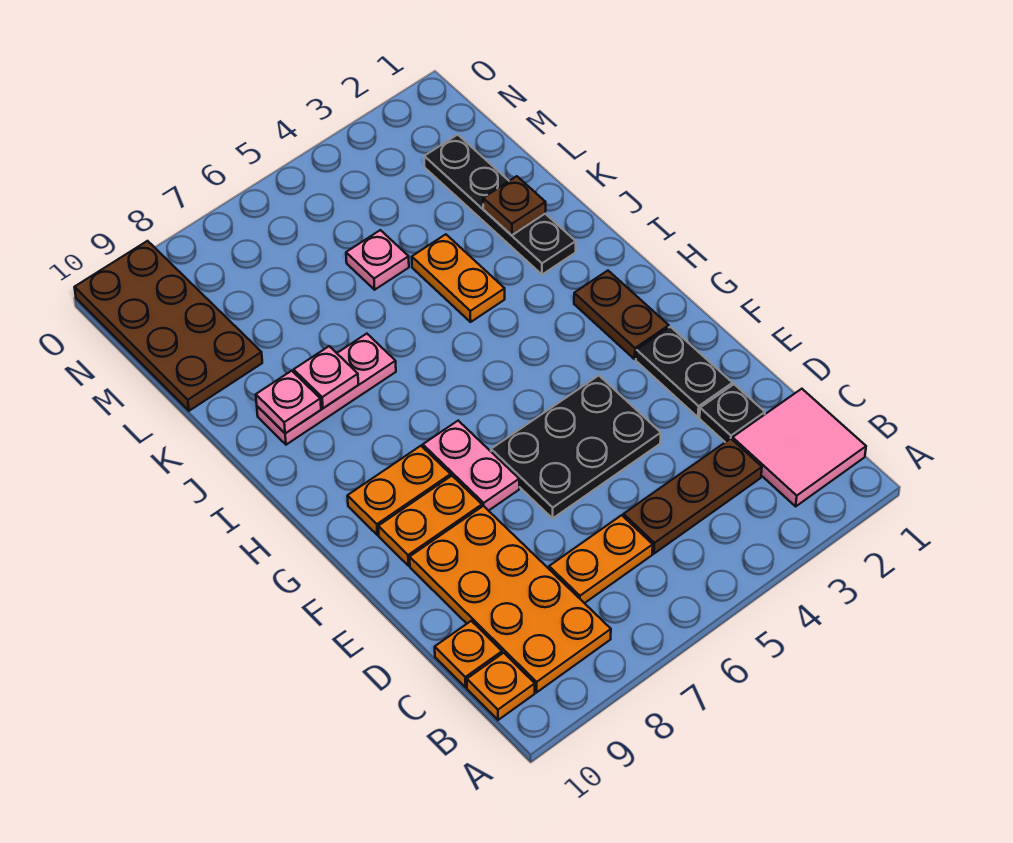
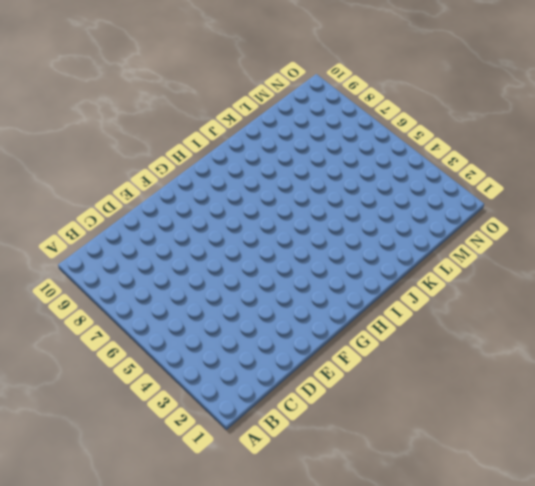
none -> pink 2x2 tile [732,389,866,506]
none -> orange 2x4 plate [410,506,611,692]
none -> orange 1x1 plate [467,653,535,720]

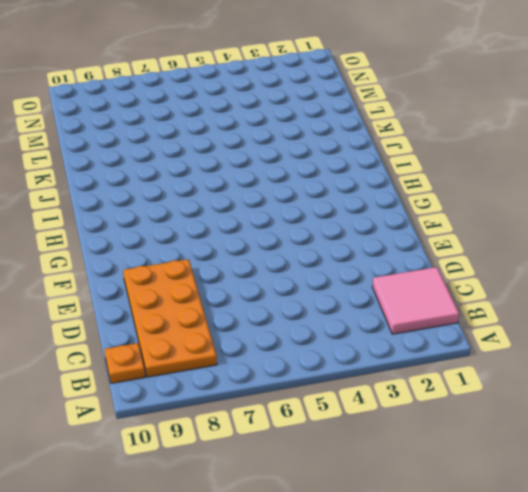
none -> brown 1x3 plate [623,439,762,554]
none -> orange 1x2 plate [549,515,653,603]
none -> orange 1x1 plate [435,621,502,687]

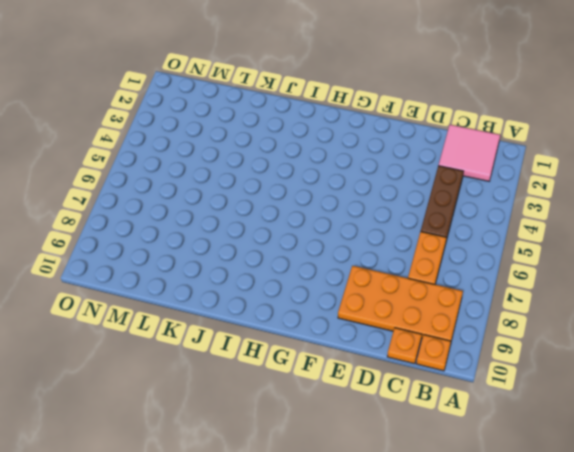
none -> black 1x1 plate [699,384,765,442]
none -> black 1x2 plate [636,327,733,417]
none -> black 2x3 plate [491,376,661,518]

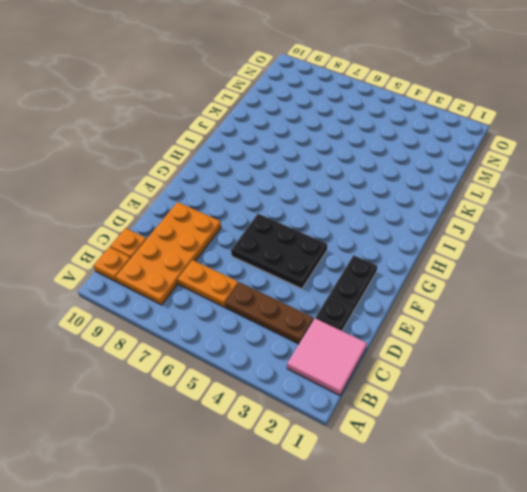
none -> pink 1x2 plate [423,421,519,511]
none -> orange 1x2 plate [378,476,482,566]
none -> brown 1x2 plate [574,271,669,359]

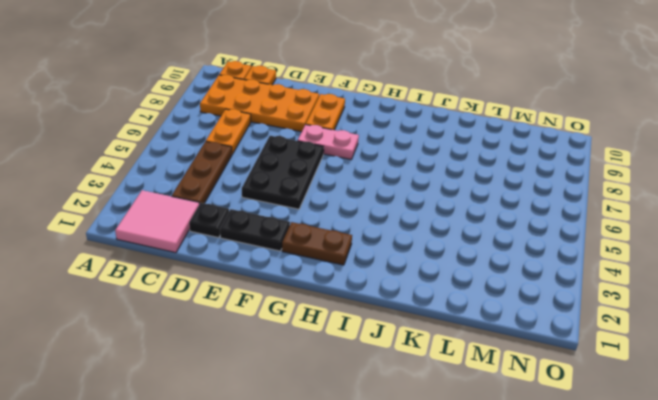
none -> orange 1x2 plate [347,446,451,535]
none -> black 1x4 plate [424,135,576,275]
none -> orange 1x2 plate [412,234,505,322]

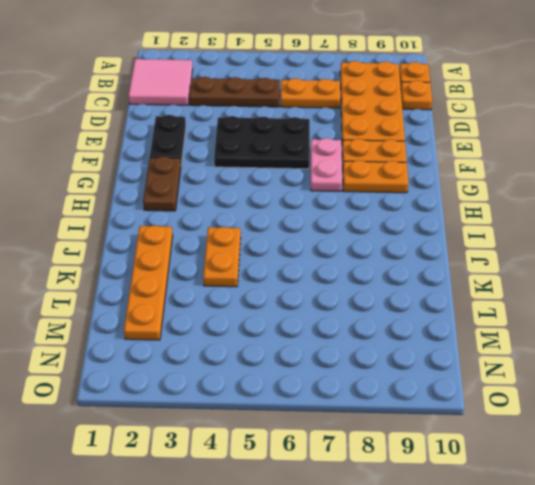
orange 1x4 plate [124,225,173,340] -> black 1x4 plate [424,135,576,275]
none -> black 1x1 plate [699,384,765,442]
none -> pink 1x3 plate [257,334,396,445]
none -> pink 1x1 plate [346,230,409,290]

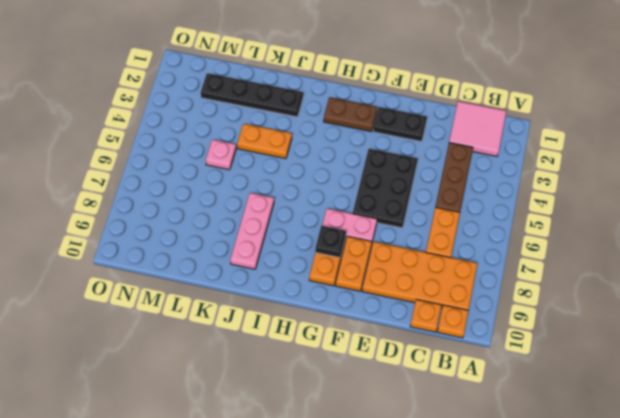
black 1x1 plate [315,226,346,257] -> black 1x1 plate moved to [699,384,765,442]
none -> brown 2x4 plate [75,241,262,411]
none -> pink 1x1 plate [294,346,358,408]
none -> pink 1x1 plate [256,371,321,433]

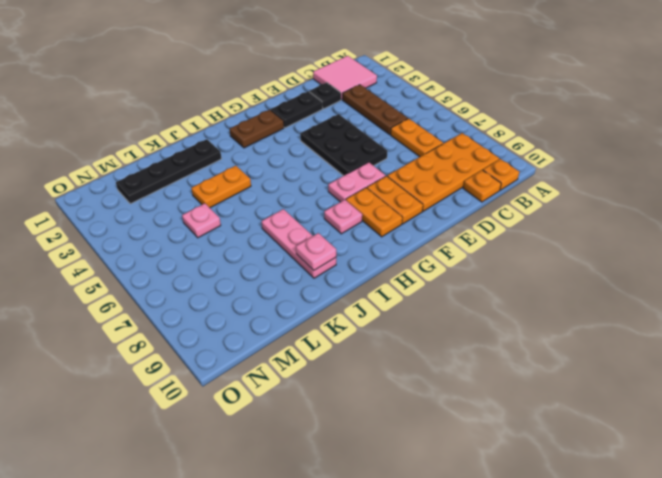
pink 1x1 plate [324,200,362,234] -> pink 1x1 plate moved to [294,346,358,408]
none -> brown 2x4 plate [75,241,262,411]
none -> brown 1x1 plate [483,176,546,235]

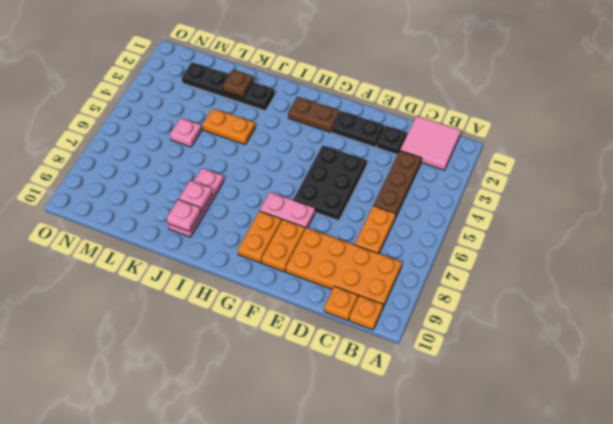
none -> brown 2x4 plate [75,241,262,411]

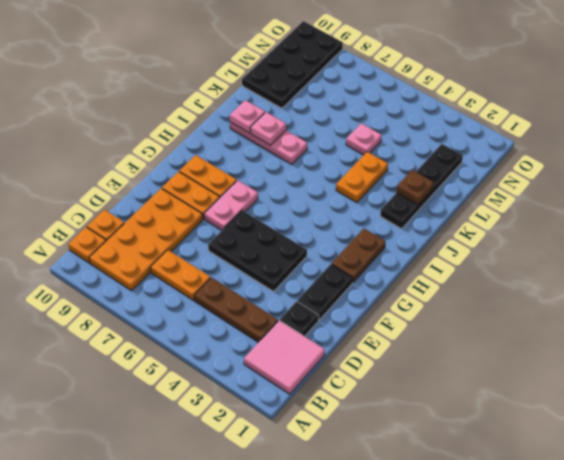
black 2x4 plate [242,21,343,108] -> brown 2x4 plate [75,241,262,411]

